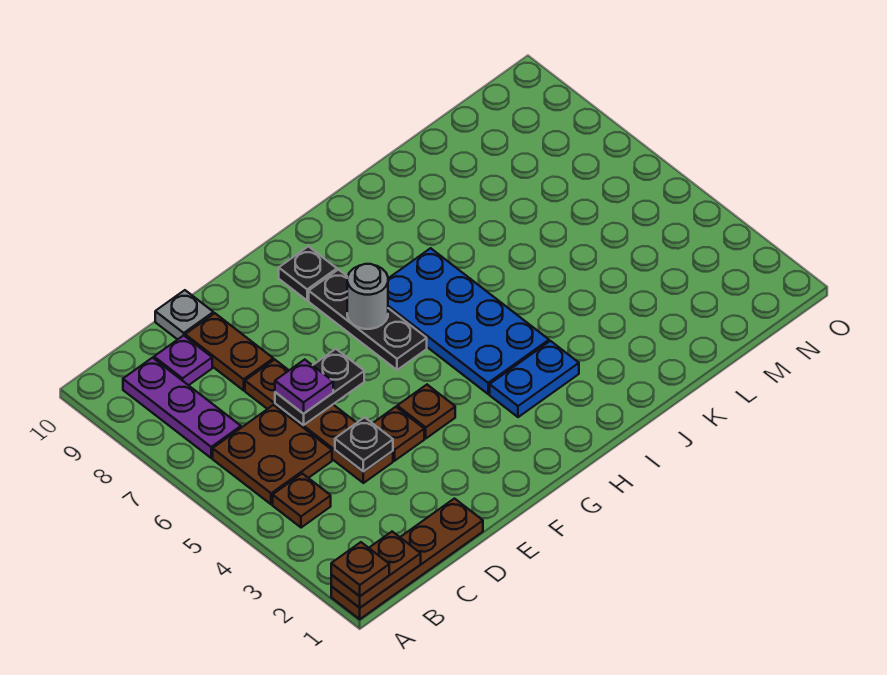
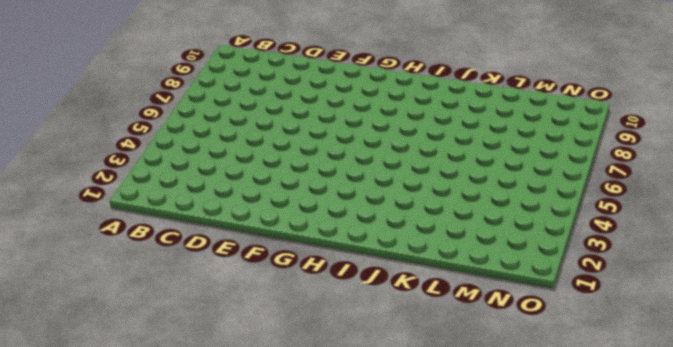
none -> brown 1x4 plate [331,499,483,619]
none -> brown 1x1 plate [273,474,331,528]
none -> brown 2x2 plate [213,405,332,504]

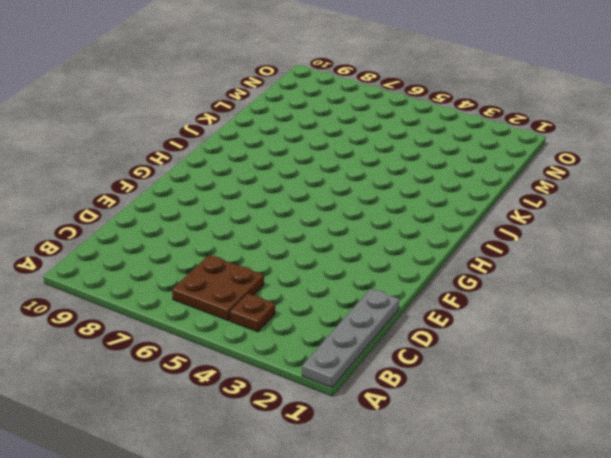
grey 1x4 plate [302,289,399,388] -> brown 1x4 plate [331,499,483,619]
none -> purple 1x3 plate [123,358,241,458]
none -> purple 1x1 plate [154,335,212,385]
none -> brown 1x4 plate [245,360,393,483]

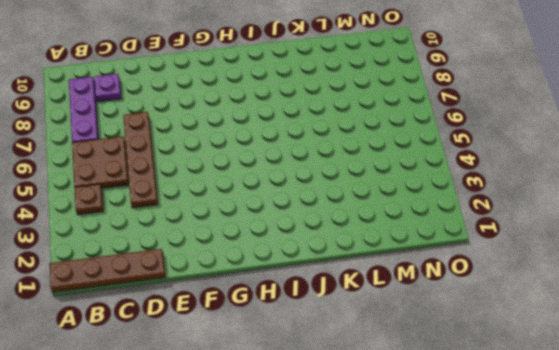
none -> brown 1x2 plate [185,313,273,390]
none -> grey 1x1 plate [155,290,213,340]
none -> brown 1x1 plate [373,407,424,461]

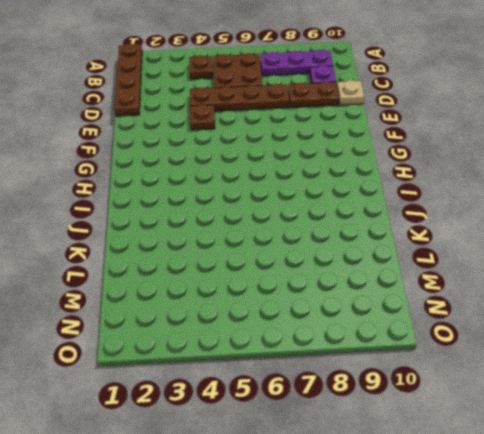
tan 1x1 plate [337,80,364,105] -> grey 1x1 plate [155,290,213,340]
none -> brown 1x1 plate [397,385,455,438]
none -> black 1x3 plate [309,270,427,370]
none -> black 1x1 plate [279,246,337,300]

